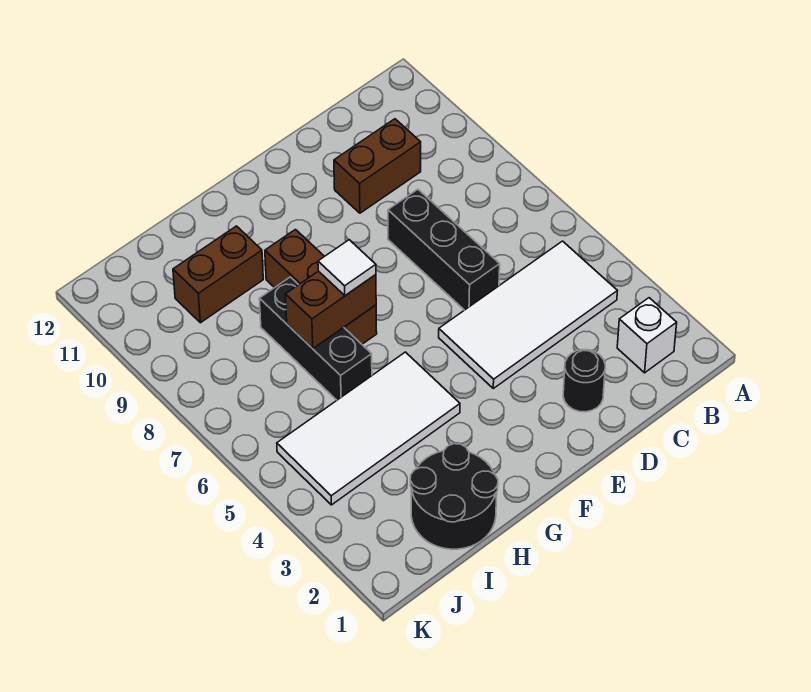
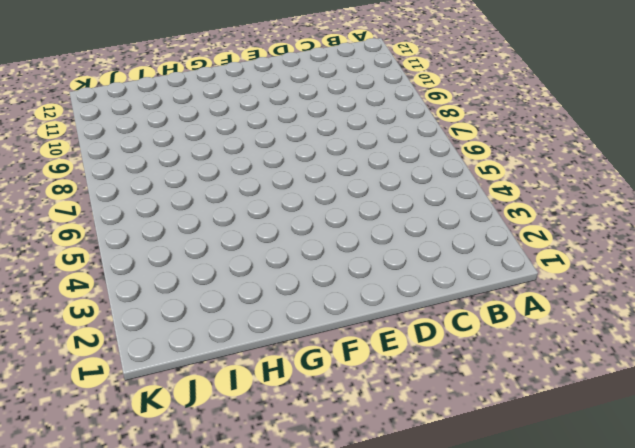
none -> white 1x1 brick [617,298,677,373]
none -> white 2x4 tile [439,241,617,388]
none -> brown 1x2 brick [334,119,421,213]

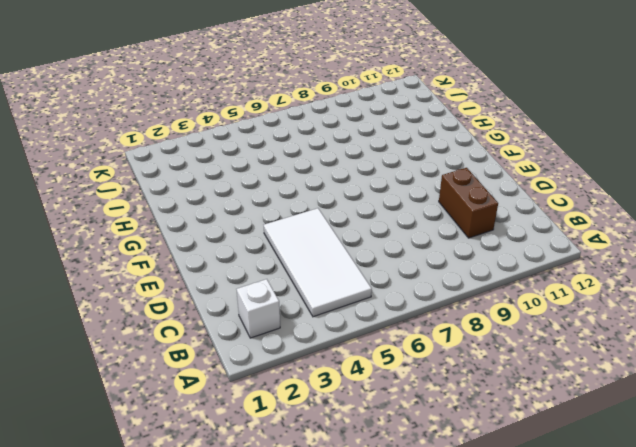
none -> black 1x1 round brick [563,350,605,412]
none -> black 1x3 brick [388,189,500,310]
none -> white 2x4 tile [277,352,460,505]

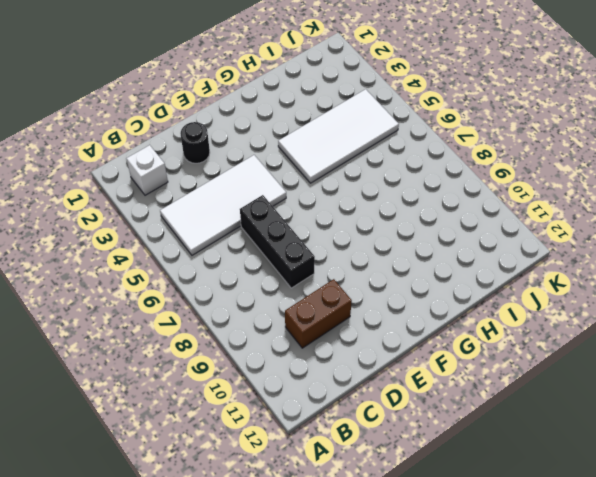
none -> brown 1x3 brick [265,230,377,344]
none -> black 2x2 round brick [410,444,498,549]
none -> black 1x3 brick [259,277,372,400]

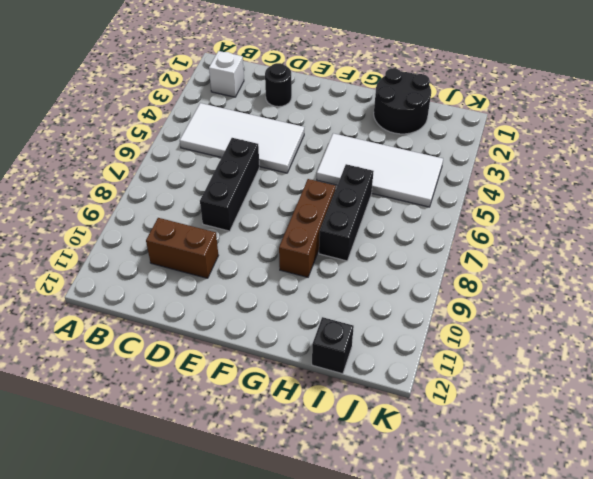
black 1x1 brick [312,317,354,374] -> none
none -> brown 1x2 brick [173,226,263,323]
none -> brown 1x2 brick [285,271,376,349]
none -> white 1x1 tile [318,240,376,296]

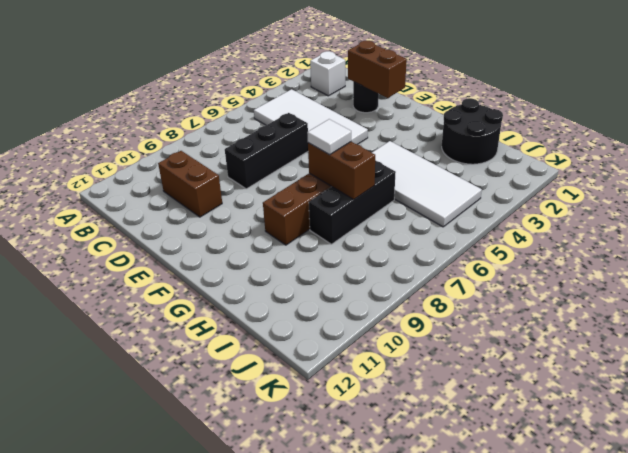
brown 1x2 brick [348,41,407,98] -> brown 1x2 brick moved to [173,226,263,323]

